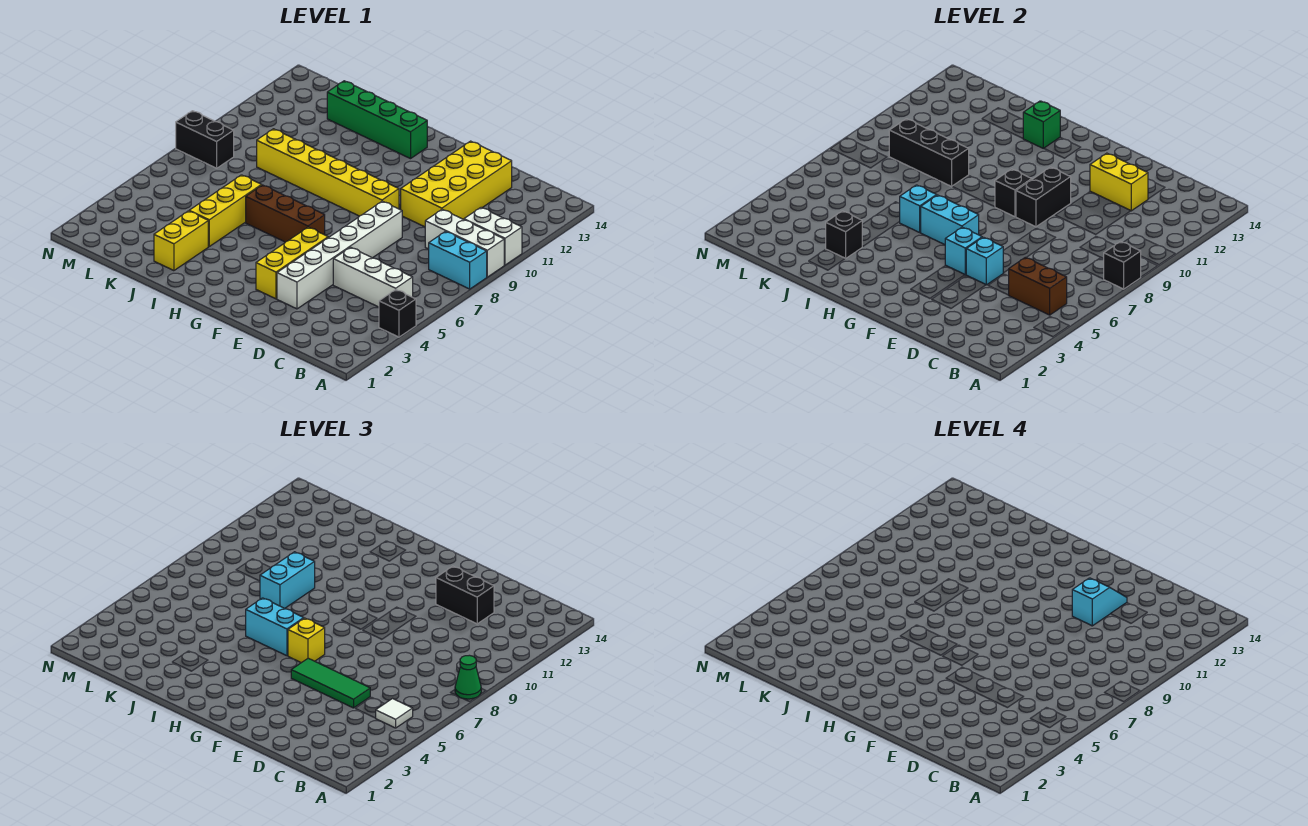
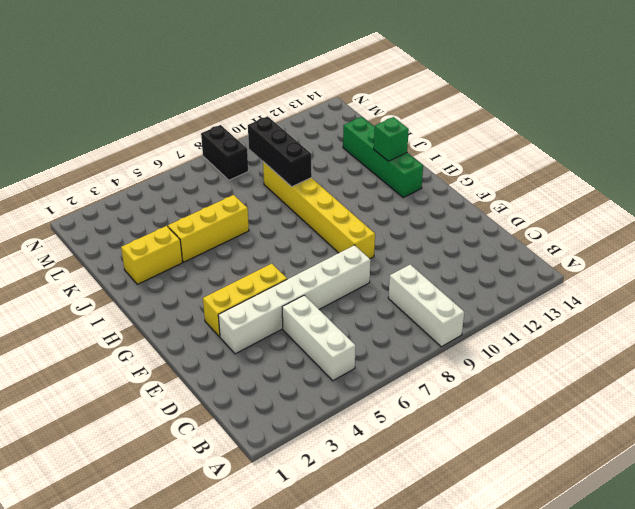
none -> black 1x1 brick [379,290,416,337]
none -> cyan 1x2 brick [429,232,487,289]
none -> white 1x2 brick [464,208,522,265]
none -> yellow 2x4 brick [401,141,512,227]

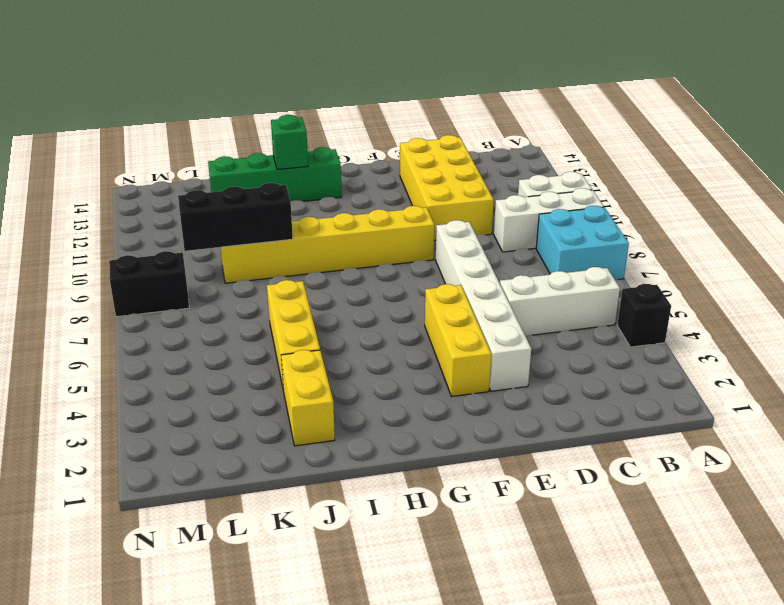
cyan 2x2 brick [536,206,629,280] -> cyan 1x2 brick [429,232,487,289]
none -> brown 1x3 brick [246,185,325,242]
none -> black 1x1 brick [1104,242,1141,289]
none -> brown 1x2 brick [1008,257,1067,315]
none -> yellow 1x2 brick [1090,153,1148,211]

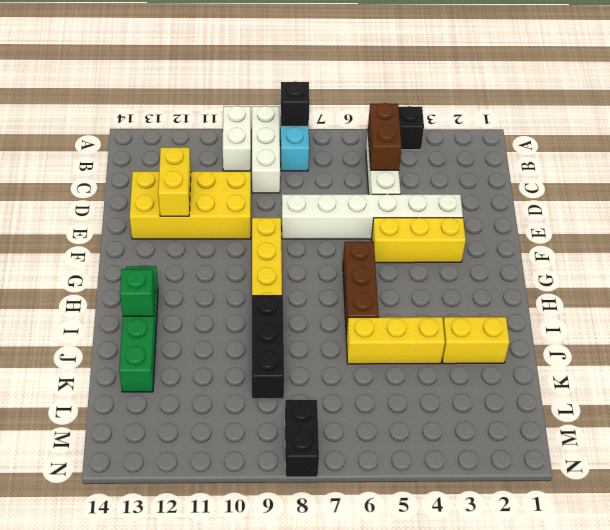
none -> cyan 1x1 brick [966,237,1003,285]
none -> cyan 1x1 brick [945,227,982,275]
none -> black 1x2 brick [1016,167,1071,227]
none -> cyan 1x2 brick [920,195,979,245]

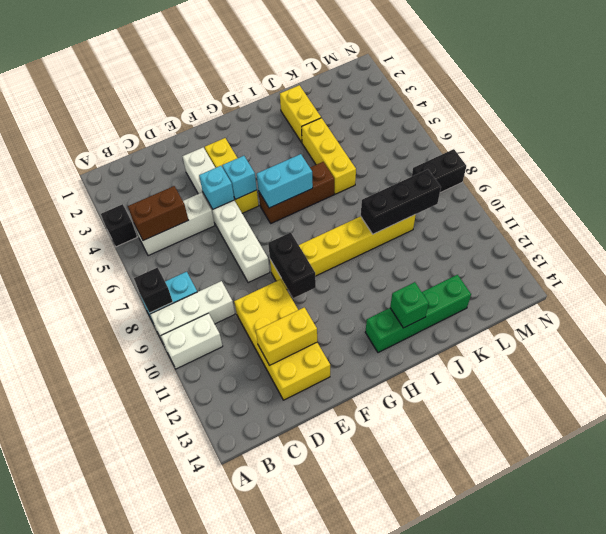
none -> black 1x1 brick [995,169,1032,217]
none -> cyan 1x1 brick [900,185,937,232]
none -> black 1x1 brick [826,211,862,259]
none -> green 1x1 cone [455,655,481,699]

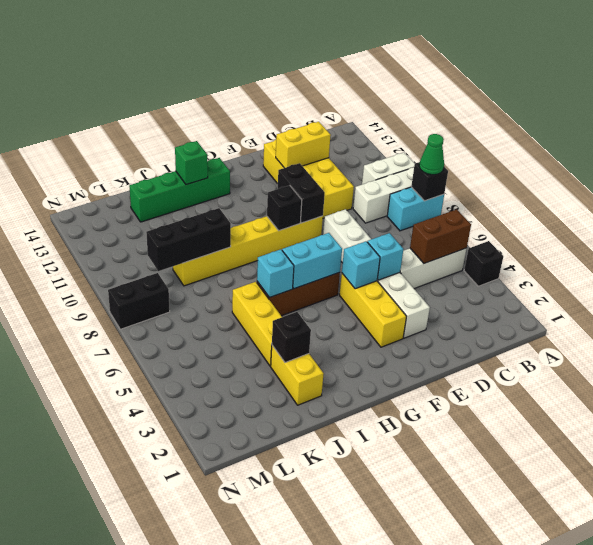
none -> white 1x1 tile [376,699,413,728]
none -> green 1x3 tile [291,658,370,708]
none -> black 1x2 brick [436,566,494,624]
none -> yellow 1x1 brick [288,618,325,663]

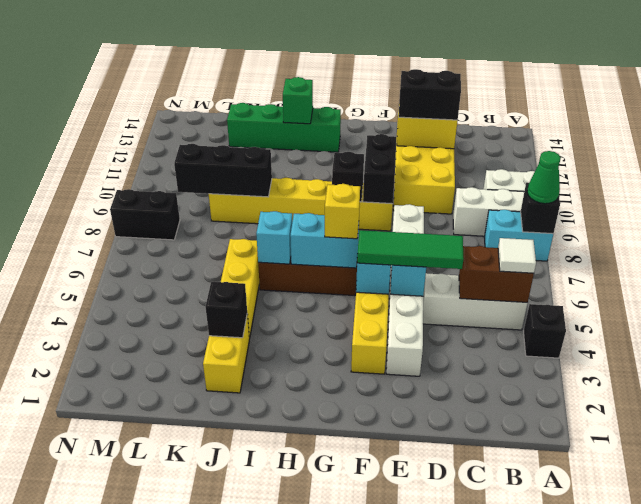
none -> cyan 1x2 brick [246,598,304,656]
none -> cyan 1x2 brick [260,552,315,608]
none -> cyan 1x2 slope [1072,578,1127,626]

